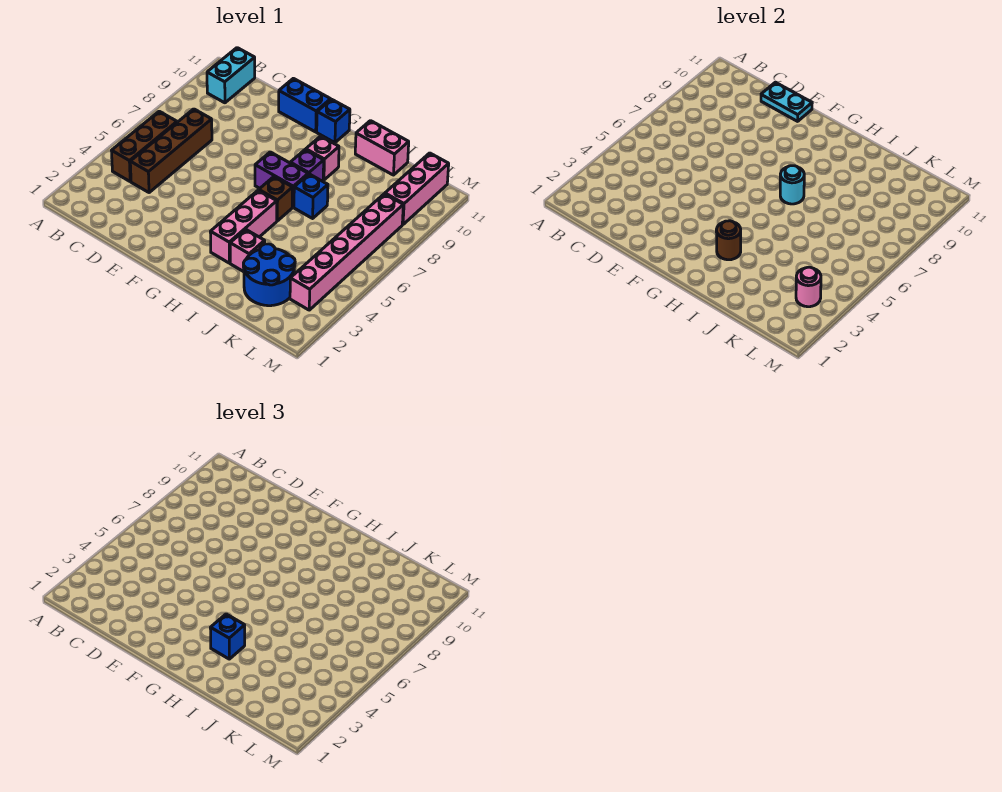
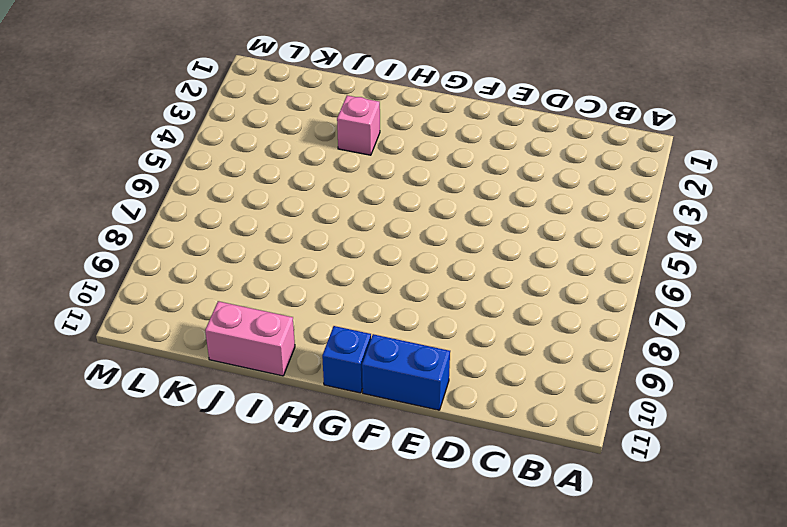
none -> brown 1x3 brick [111,111,177,181]
none -> cyan 1x2 brick [207,48,255,103]
none -> brown 1x4 brick [130,109,212,193]

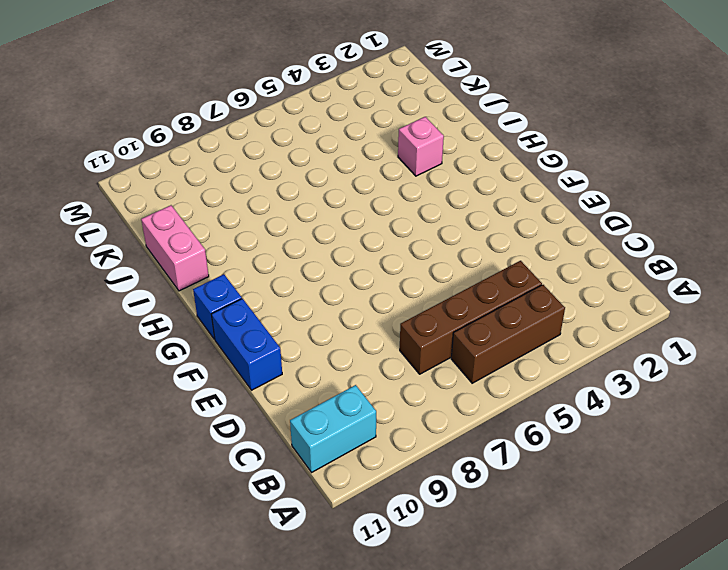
none -> purple 1x2 brick [255,152,308,207]
none -> pink 1x3 brick [210,190,277,263]
none -> brown 1x1 brick [259,177,293,221]

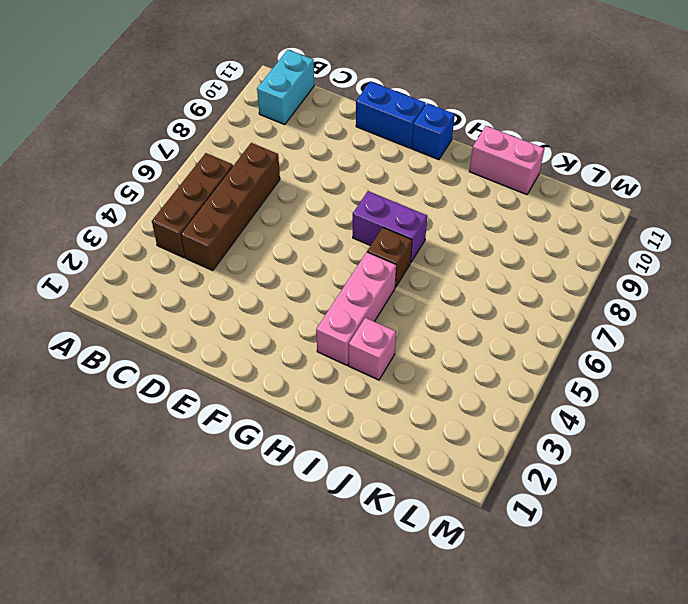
none -> purple 1x1 brick [290,149,324,181]
none -> pink 1x1 brick [306,136,339,180]
none -> blue 1x1 brick [294,174,328,218]

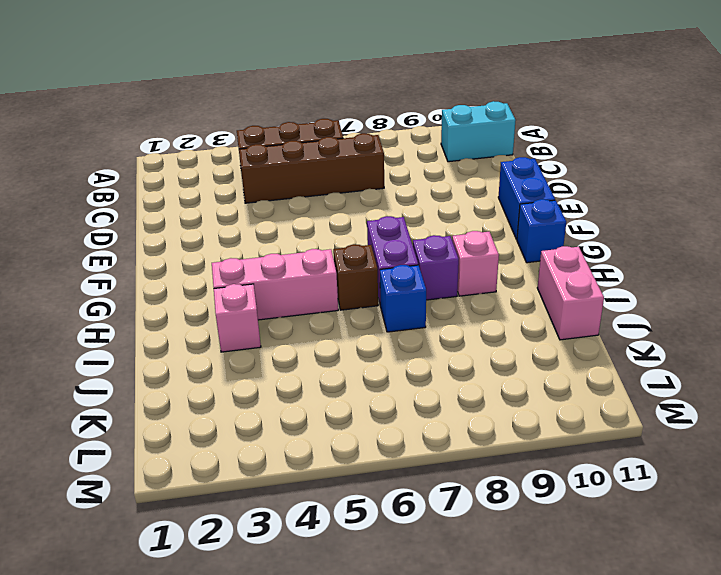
none -> blue 2x2 round brick [243,244,295,306]
none -> pink 1x6 brick [290,194,403,310]
none -> pink 1x3 brick [385,153,449,225]

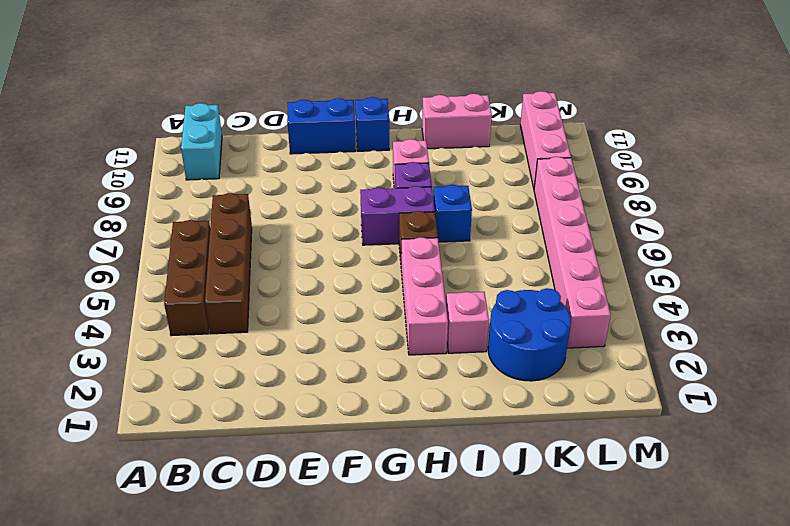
none -> cyan 1x2 plate [761,82,812,121]
none -> brown 1x1 round brick [716,221,741,260]
none -> cyan 1x1 round brick [780,166,804,204]

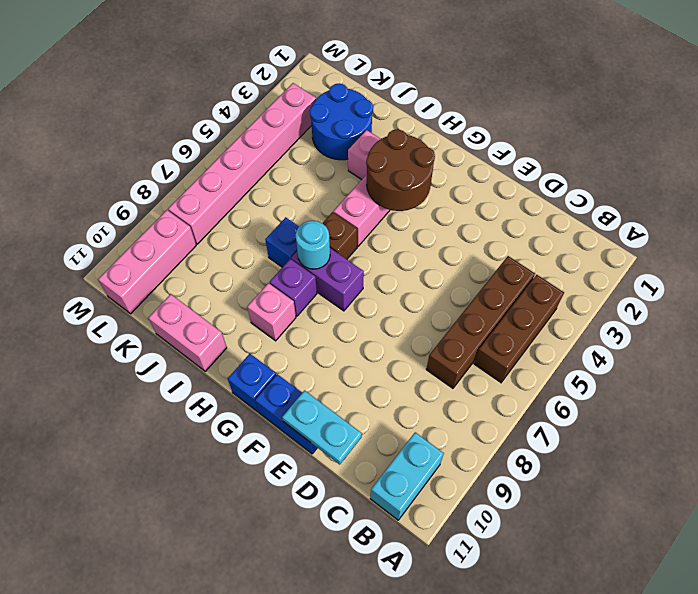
brown 2x2 round brick [366,129,435,211] -> brown 1x1 round brick [716,221,741,260]
none -> pink 1x1 round brick [796,267,821,307]
none -> blue 1x1 brick [210,614,245,659]

